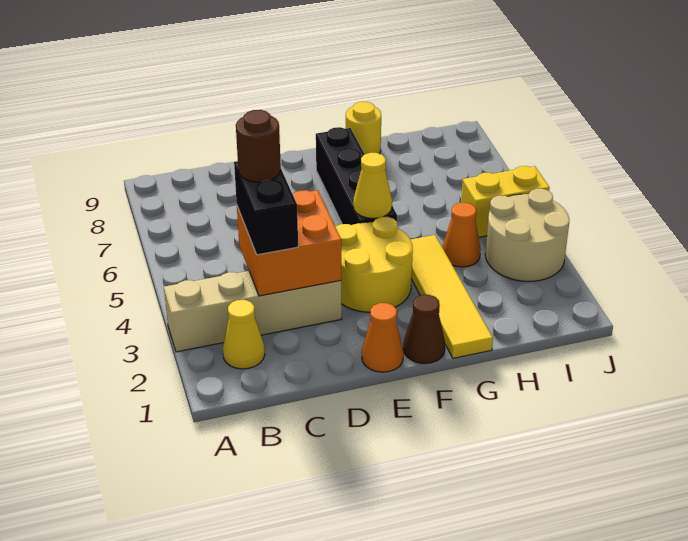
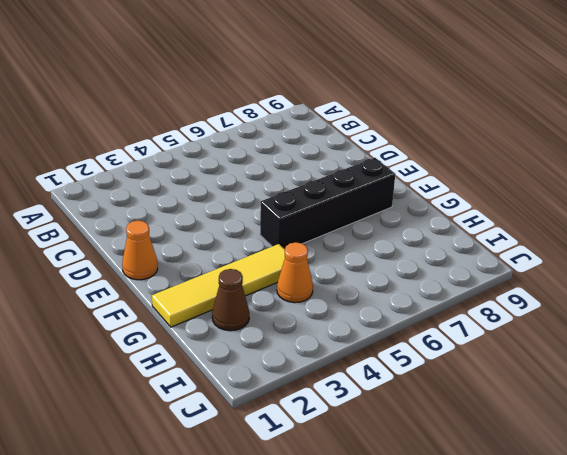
brown 1x1 cone [212,269,249,331] -> brown 1x1 cone moved to [403,295,445,364]
none -> tan 1x4 brick [164,271,342,352]
none -> yellow 1x1 cone [223,300,265,369]
none -> yellow 2x2 round brick [336,217,413,312]

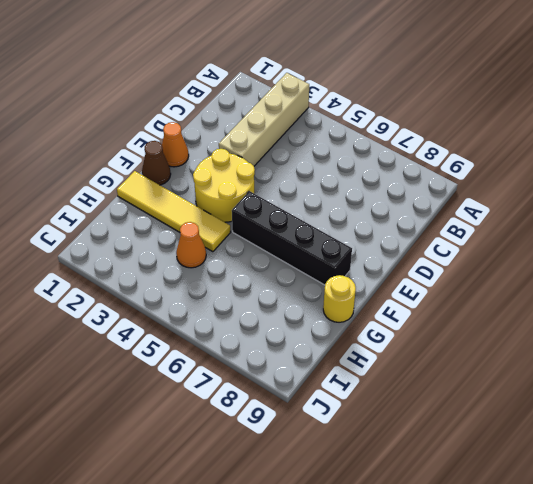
none -> yellow 1x1 cone [223,300,265,369]
none -> tan 2x2 round brick [485,189,569,281]
none -> yellow 1x2 brick [461,166,550,237]

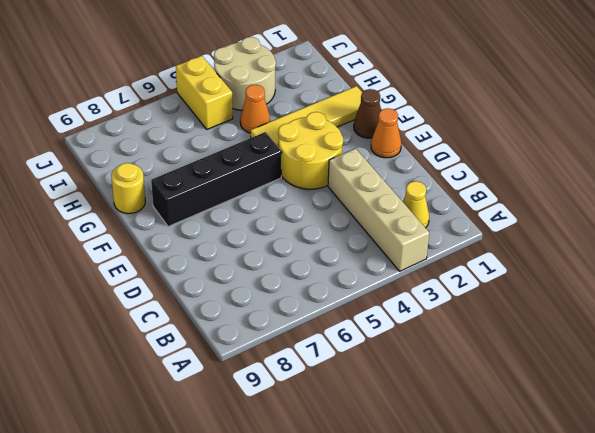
none -> orange 2x2 brick [237,190,341,296]
none -> yellow 1x1 cone [353,153,392,218]
none -> black 1x2 brick [234,161,298,255]

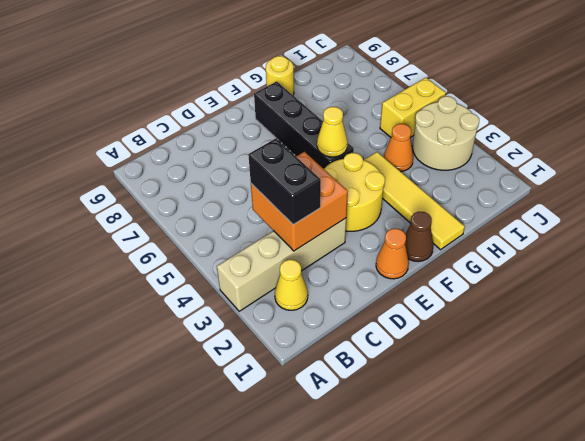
none -> brown 1x1 round brick [236,110,281,182]

